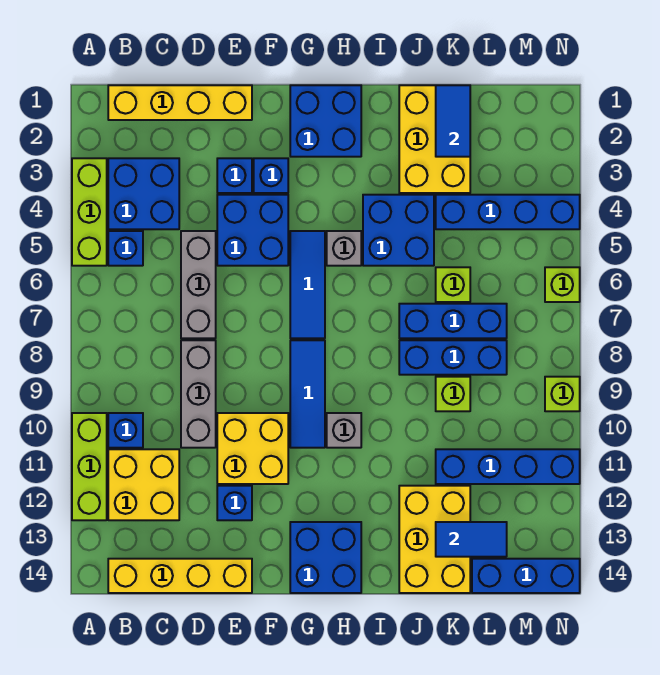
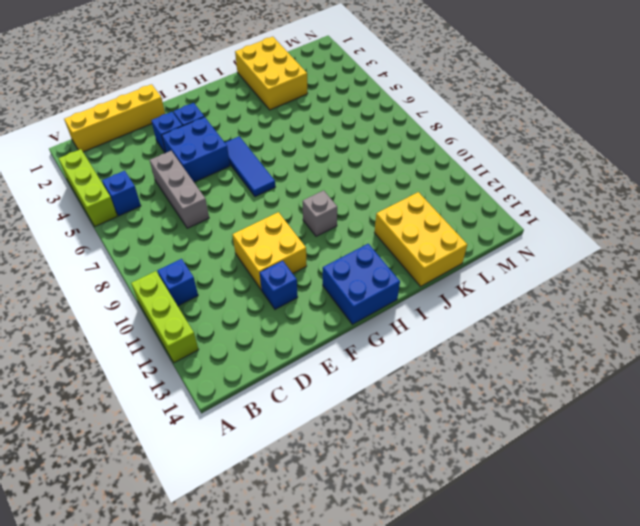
none -> blue 2x2 brick [108,158,179,229]
none -> yellow 2x2 brick [108,449,179,520]
none -> yellow 1x4 brick [108,559,252,593]
none -> grey 1x3 brick [181,340,216,448]

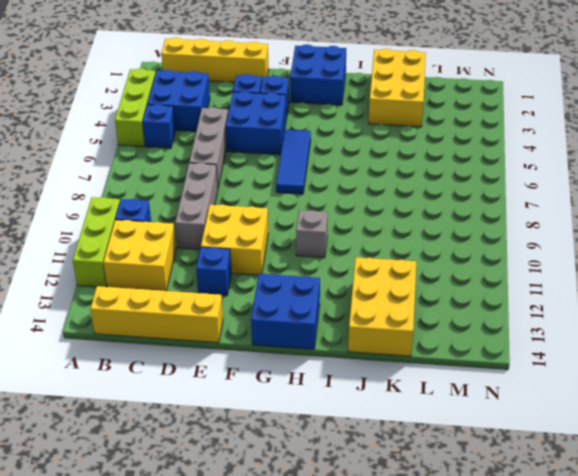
none -> blue 1x3 tile [290,340,325,448]
none -> grey 1x1 brick [327,231,361,266]
none -> blue 2x2 brick [363,195,434,266]
none -> blue 1x3 brick [399,304,507,338]

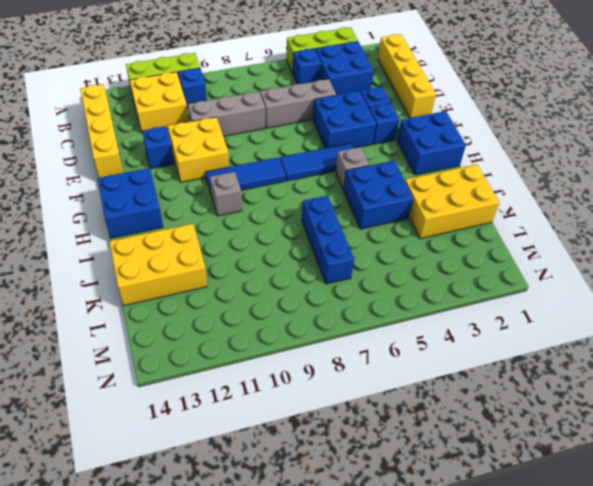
none -> blue 1x3 brick [399,340,507,375]
none -> blue 1x4 brick [436,195,580,229]
none -> lime 1x1 brick [436,267,470,302]
none -> lime 1x1 brick [436,377,470,411]

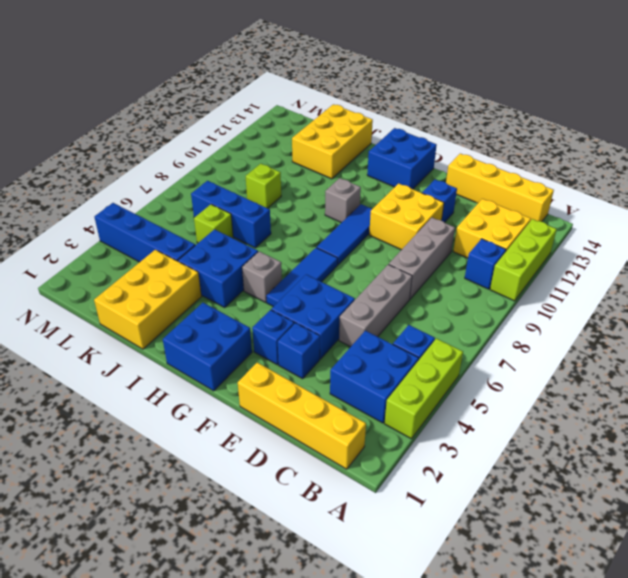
none -> blue 1x3 brick [399,340,507,375]
none -> blue 1x4 brick [436,449,580,484]
none -> blue 1x3 brick [472,559,580,593]
none -> lime 1x1 brick [545,267,580,302]

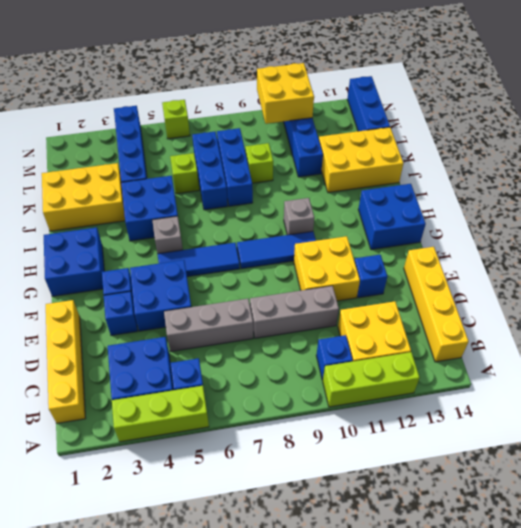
yellow 2x2 brick [257,63,314,124] -> none
none -> lime 1x1 brick [545,377,580,411]
none -> blue 1x2 tile [436,85,470,157]
none -> blue 1x2 tile [436,522,507,557]

